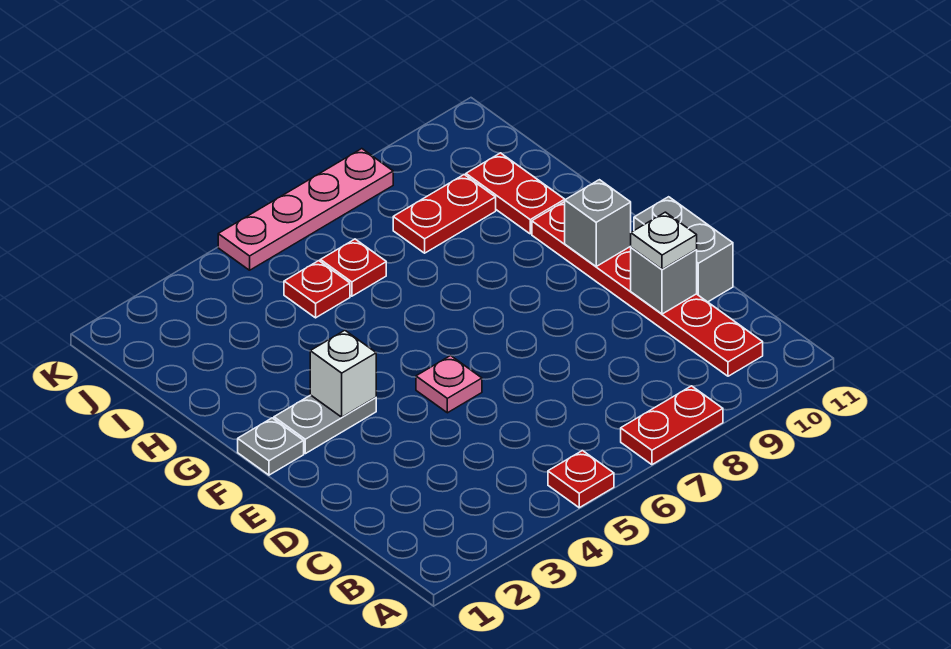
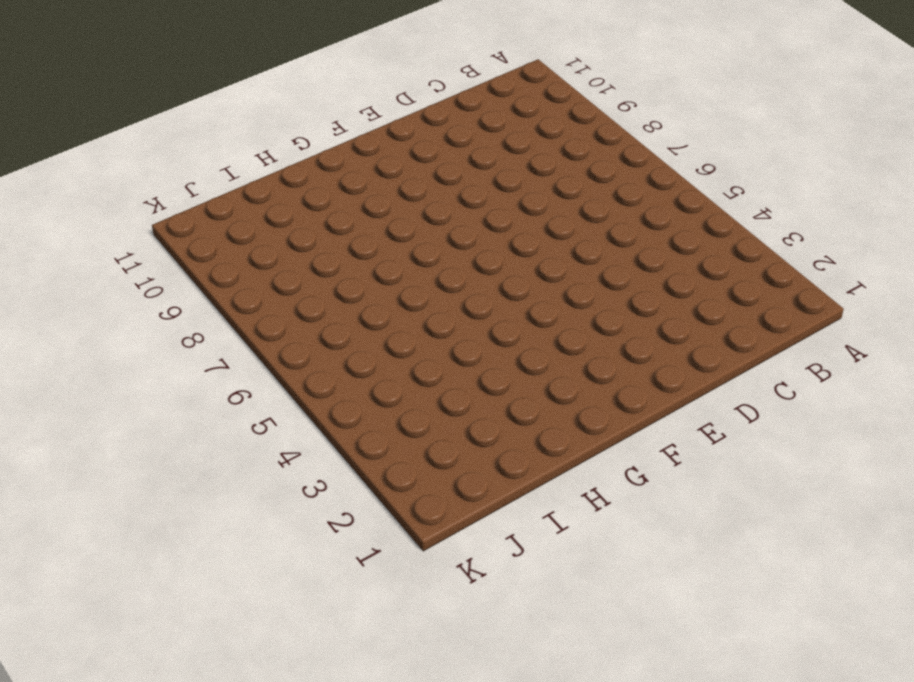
none -> red 1x1 plate [548,450,614,508]
none -> red 1x2 plate [621,386,723,465]
none -> red 1x6 plate [532,202,763,376]

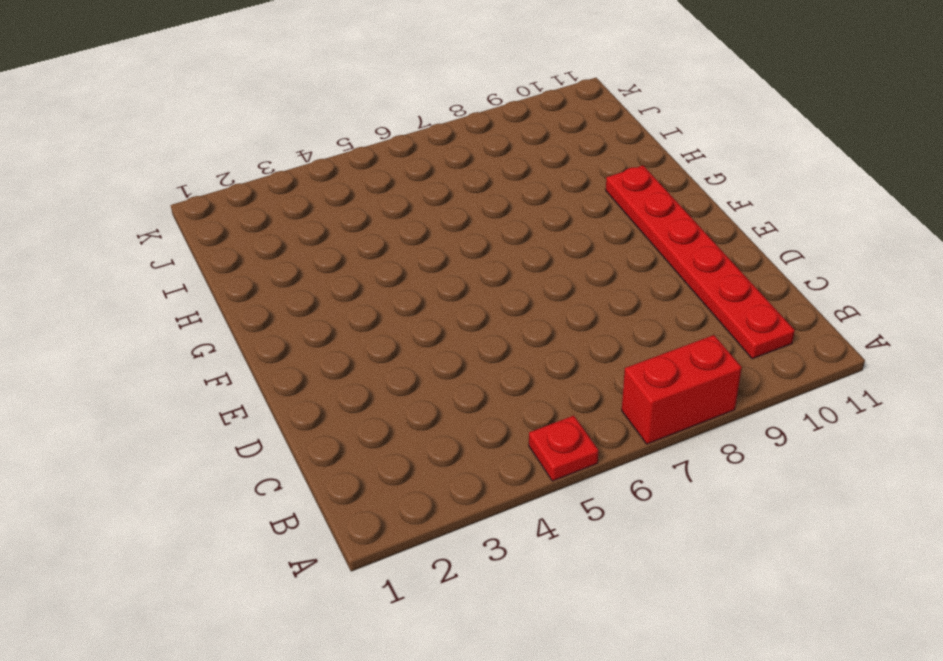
red 1x2 brick [622,335,742,444] -> red 1x2 plate [621,386,723,465]
none -> grey 1x2 brick [634,197,733,302]
none -> pink 1x1 plate [416,356,482,413]
none -> grey 1x1 plate [238,418,304,475]

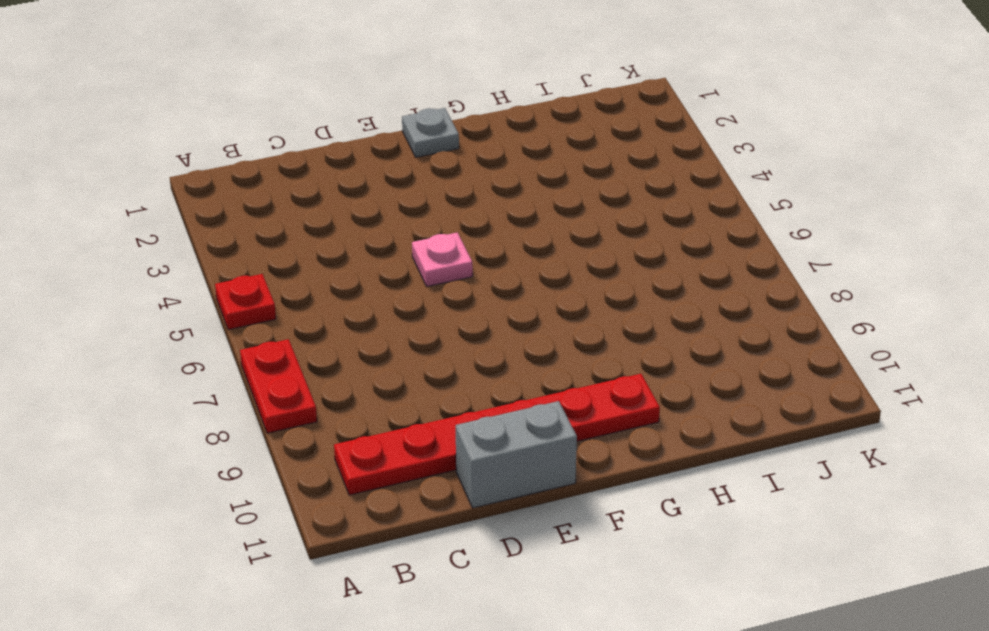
none -> grey 1x2 plate [274,395,376,454]
none -> red 1x2 plate [466,153,565,234]
none -> red 1x1 plate [284,261,350,318]

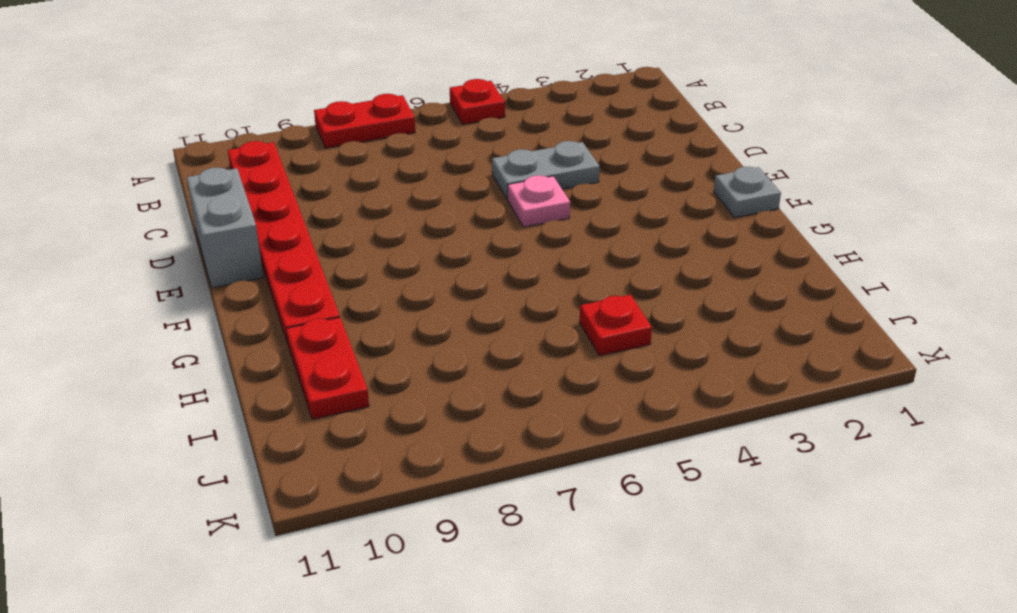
grey 1x2 plate [492,141,600,199] -> grey 1x2 plate moved to [274,395,376,454]
none -> red 1x1 plate [320,239,386,296]
none -> red 1x2 plate [393,175,496,253]
none -> pink 1x4 plate [218,149,393,270]

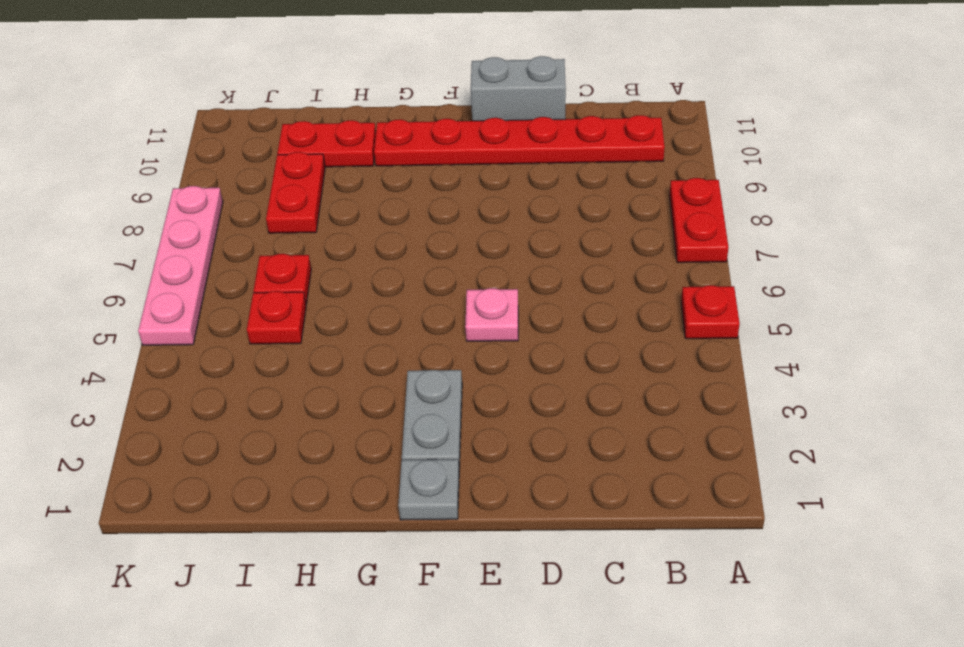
none -> grey 1x1 brick [631,248,697,314]
none -> white 1x1 brick [310,330,376,417]
none -> grey 1x1 brick [565,180,631,266]

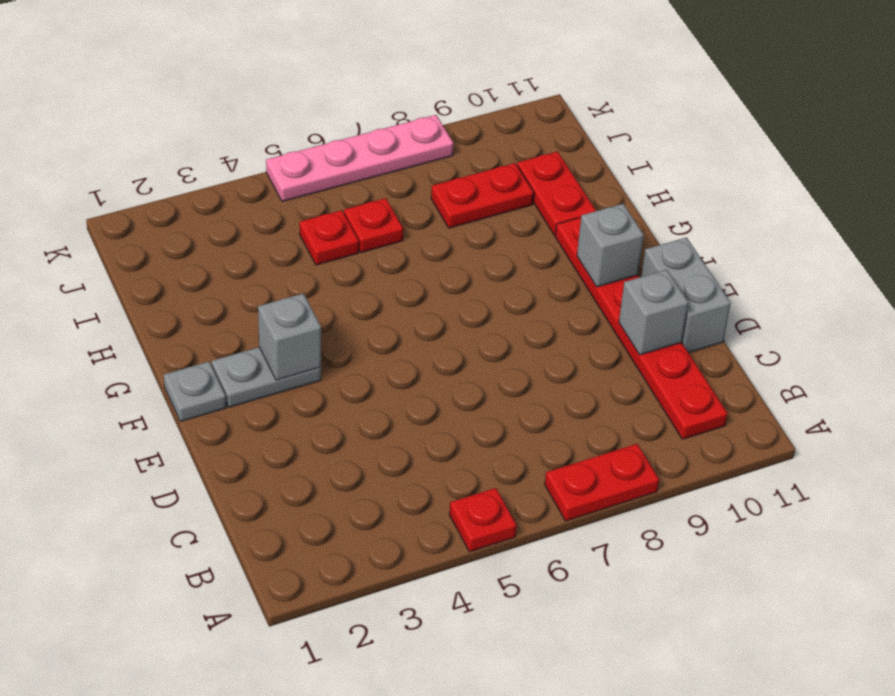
grey 1x1 brick [258,294,321,380] -> white 1x1 brick [310,330,376,417]
none -> pink 1x1 plate [416,356,482,413]
none -> white 1x1 plate [631,212,697,269]

